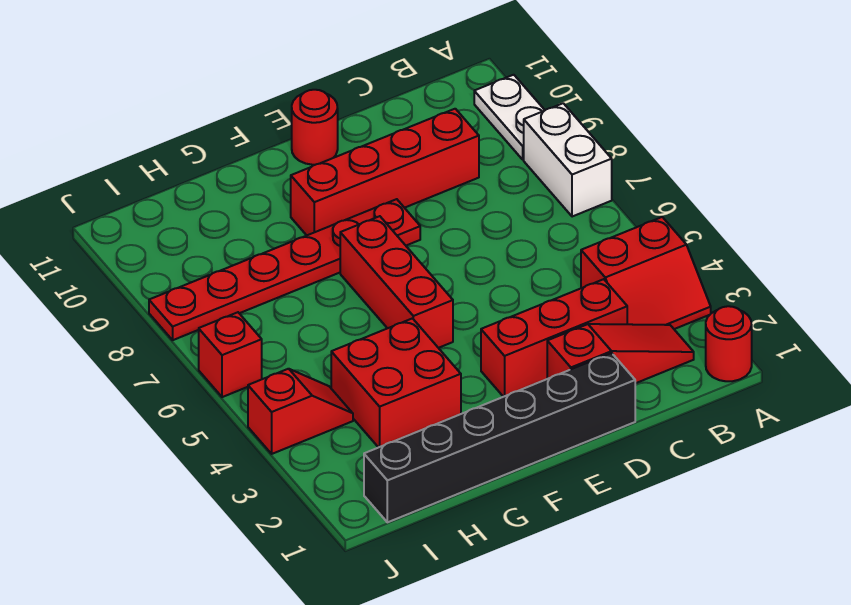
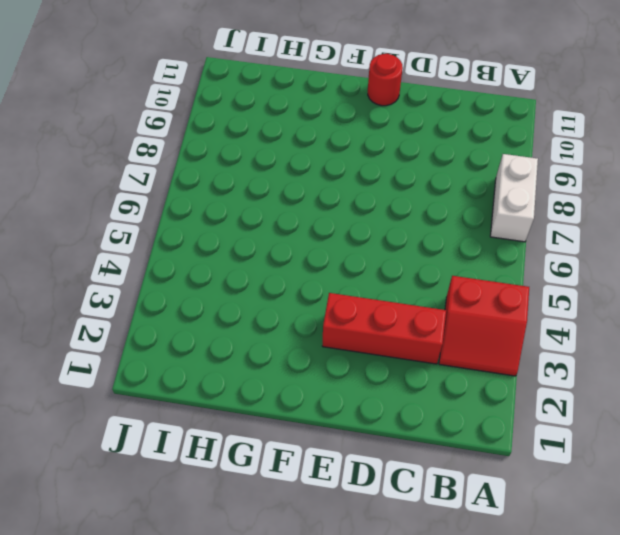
none -> red 1x1 round brick [706,306,752,381]
none -> white 1x2 plate [474,75,545,159]
none -> red 1x3 slope [547,324,694,383]

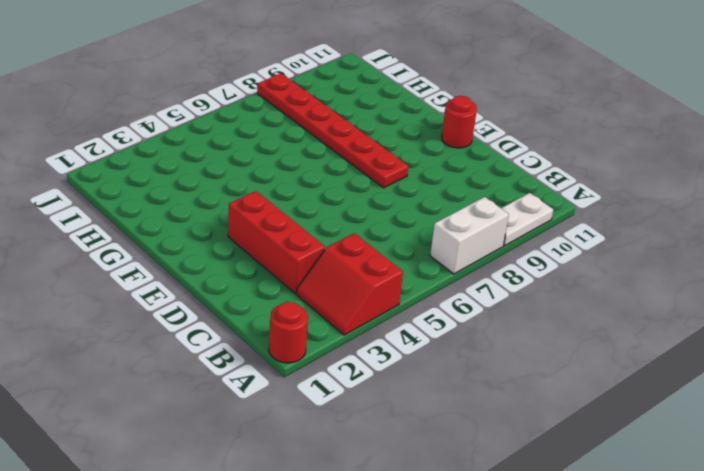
none -> red 1x3 slope [547,324,694,383]
none -> red 1x4 brick [291,109,479,235]
none -> black 1x6 brick [364,353,635,522]

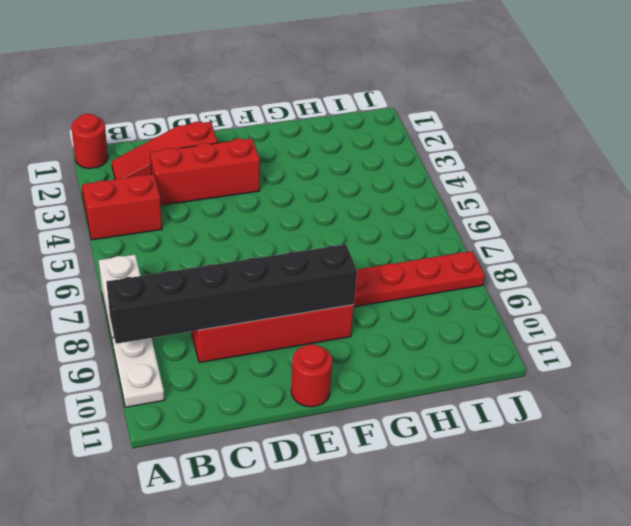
black 1x6 brick [106,244,357,344] -> black 1x6 brick moved to [364,353,635,522]
none -> red 1x3 brick [340,216,453,348]
none -> red 2x2 brick [331,318,461,448]
none -> red 1x2 slope [248,369,353,454]

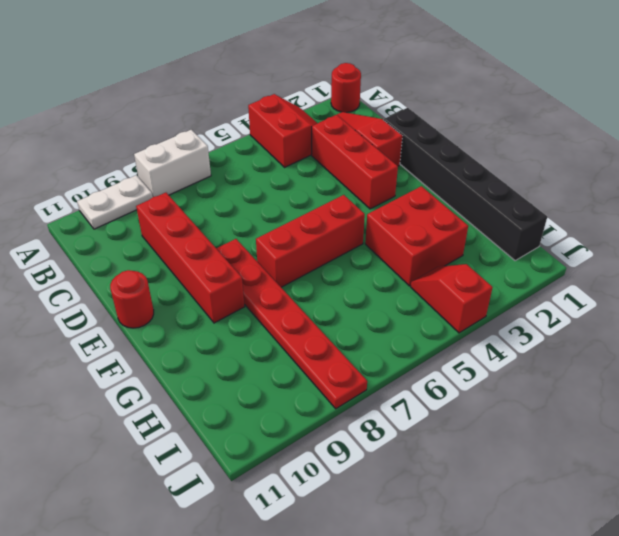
none -> red 1x1 brick [199,312,262,397]

